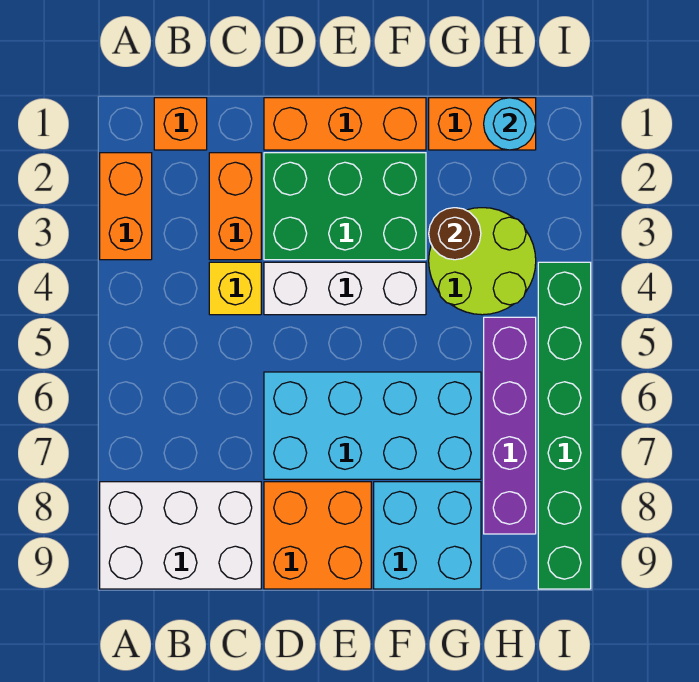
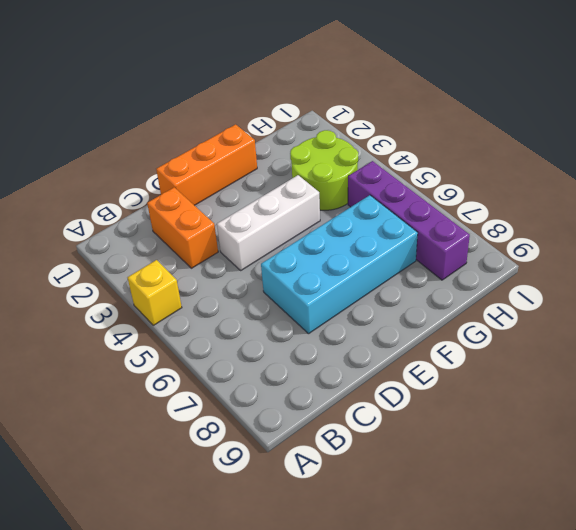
yellow 1x1 brick [128,260,182,325] -> yellow 1x1 brick moved to [209,262,261,315]
none -> orange 1x2 brick [100,153,152,260]
none -> white 2x3 brick [100,482,261,589]
none -> orange 1x1 brick [154,98,207,150]

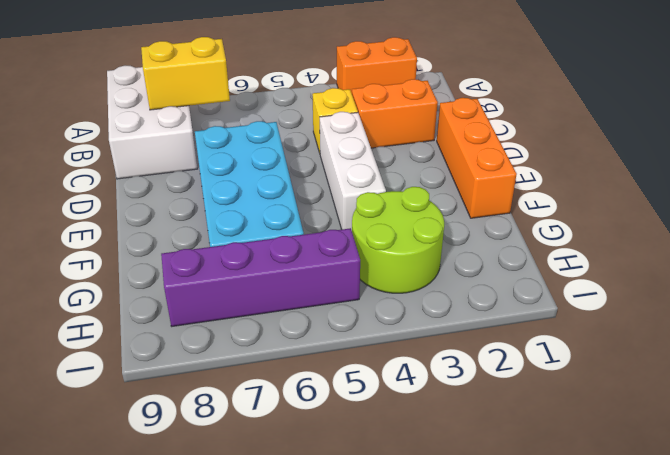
yellow 1x2 brick [141,37,230,110] -> none
none -> orange 1x1 brick [154,98,207,150]
none -> green 2x3 brick [264,153,426,260]
none -> orange 2x2 brick [264,482,371,589]

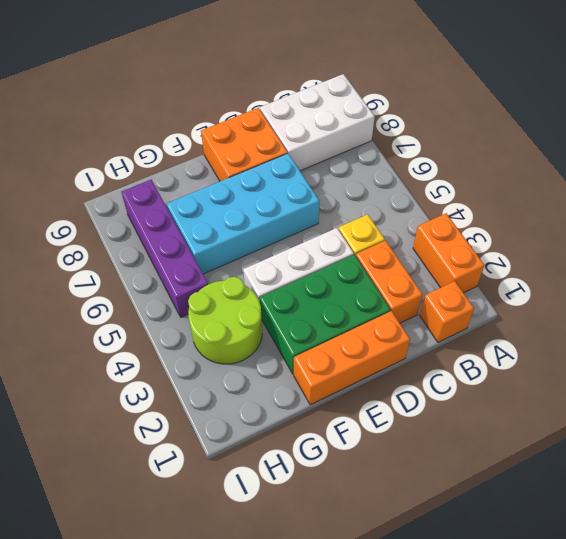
none -> cyan 2x2 brick [374,482,481,589]
none -> orange 1x2 brick [429,98,536,150]
none -> green 1x6 brick [538,262,591,589]

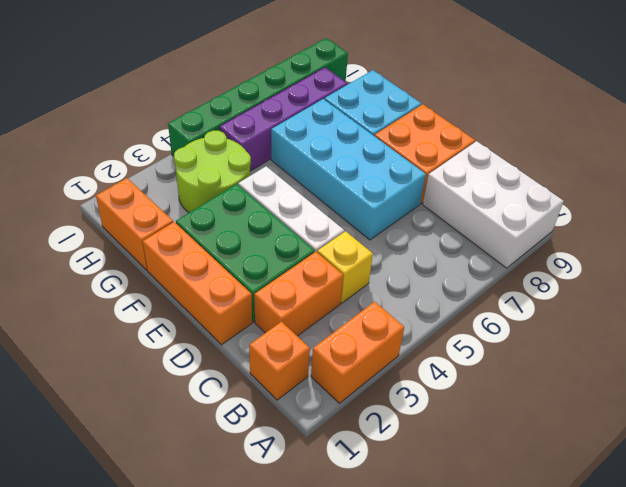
none -> brown 1x1 round brick [429,208,481,260]
none -> cyan 1x1 round brick [484,98,536,150]

